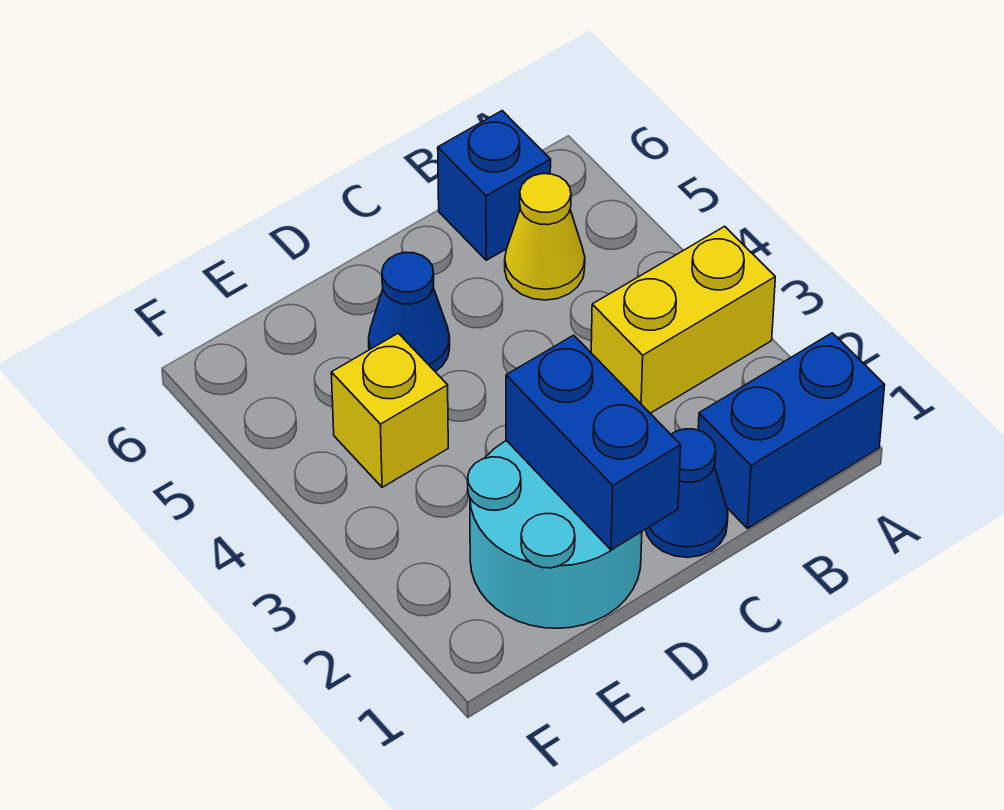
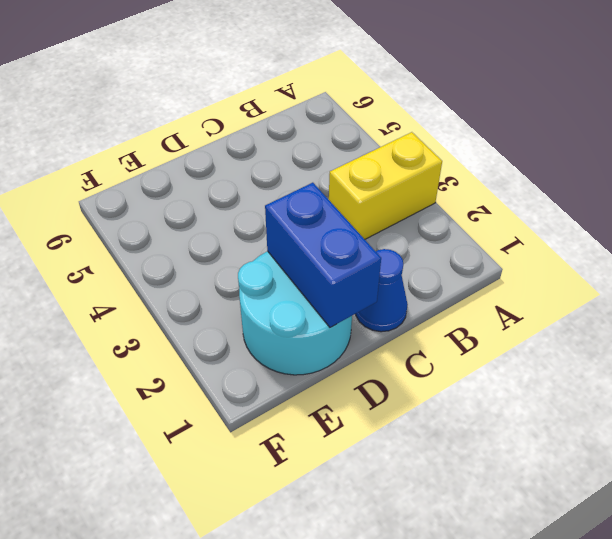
none -> blue 1x2 brick [698,333,885,528]
none -> yellow 1x1 cone [505,174,585,300]

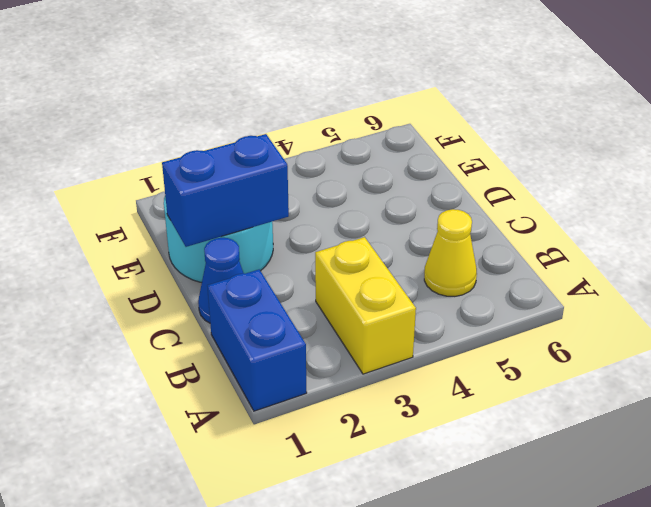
none -> blue 1x1 brick [438,111,551,260]
none -> blue 1x1 cone [369,252,450,372]

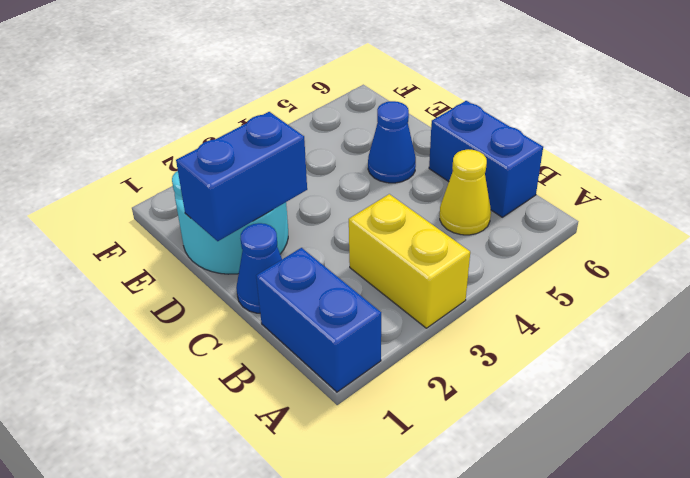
blue 1x2 brick [429,101,543,217] -> blue 1x1 brick [438,111,551,260]
none -> yellow 1x1 brick [331,333,448,487]

